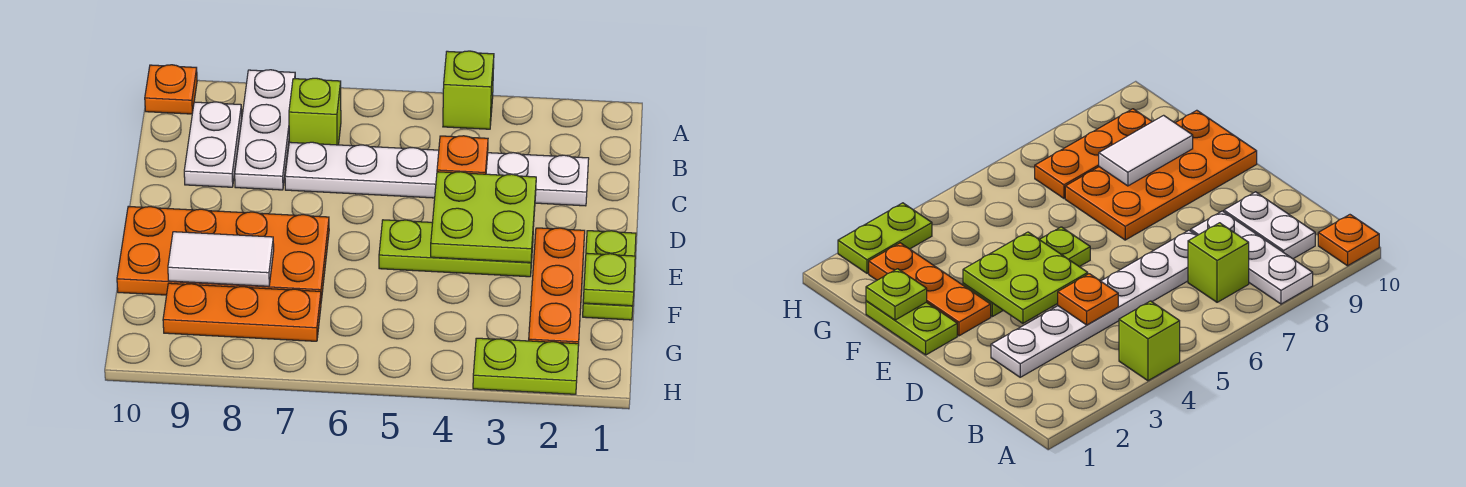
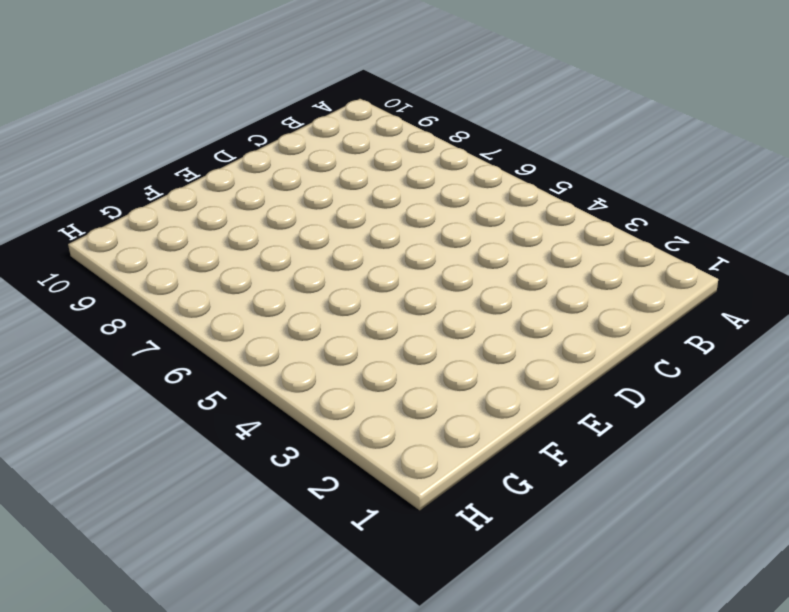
none -> lime 1x1 brick [443,51,494,129]
none -> white 1x3 plate [235,70,295,190]
none -> orange 1x1 plate [145,65,197,114]

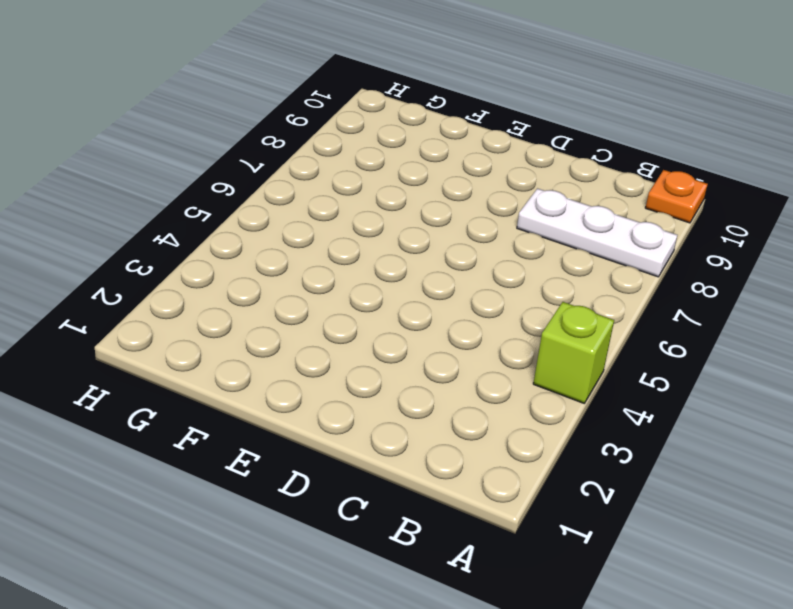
none -> lime 1x1 brick [289,78,341,145]
none -> white 1x2 plate [184,102,242,187]
none -> white 1x6 plate [285,142,589,206]

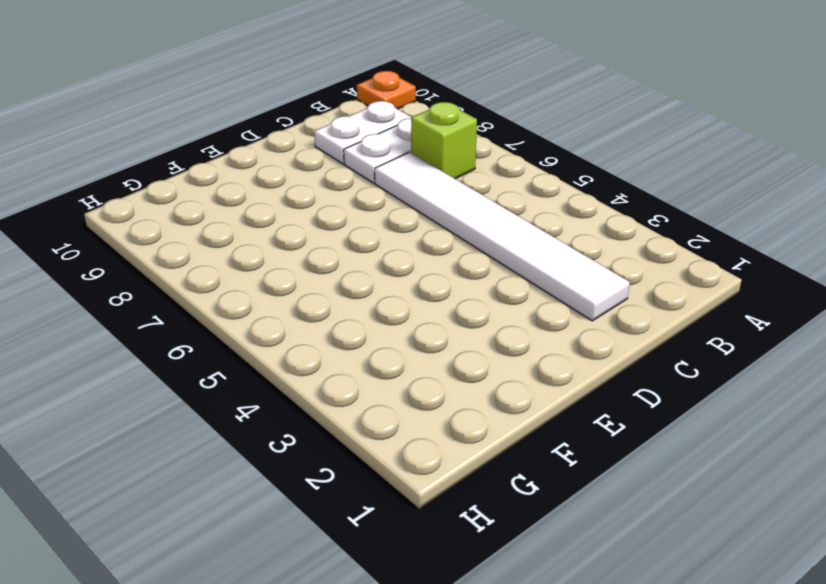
white 1x6 tile [375,152,630,321] -> white 1x6 plate [285,142,589,206]
none -> lime 1x1 brick [443,51,494,129]
none -> lime 1x2 plate [583,231,636,320]
none -> orange 1x3 plate [529,228,585,344]

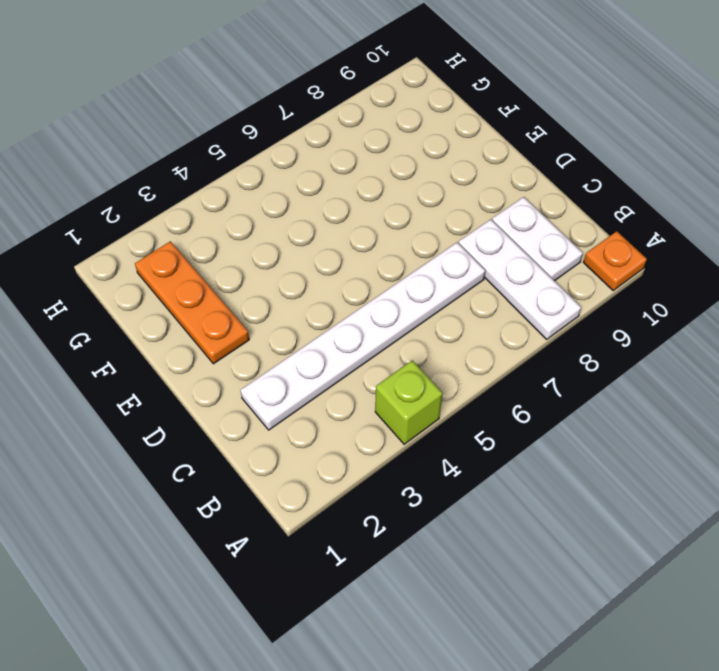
none -> lime 1x1 brick [289,78,341,145]
none -> lime 1x2 plate [583,231,636,320]
none -> lime 1x3 plate [379,220,533,277]

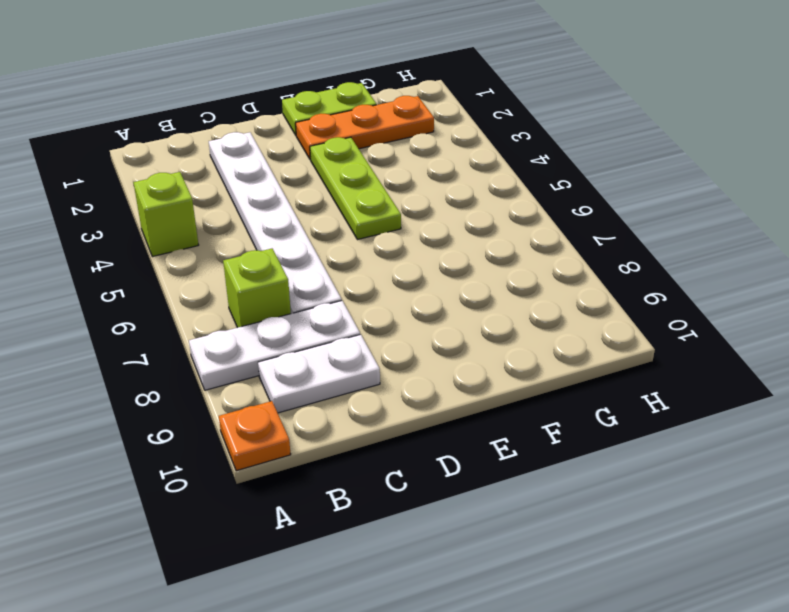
none -> orange 2x4 plate [117,206,329,301]
none -> orange 1x3 plate [163,283,321,341]
none -> lime 1x2 plate [473,338,579,394]

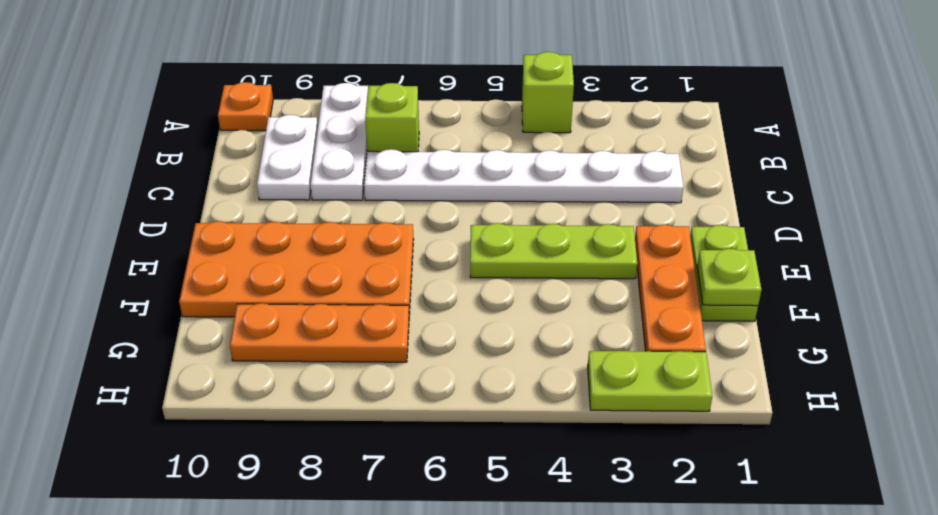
none -> orange 1x1 plate [437,136,488,174]
none -> lime 2x2 plate [431,172,536,263]
none -> white 1x2 tile [168,232,274,286]

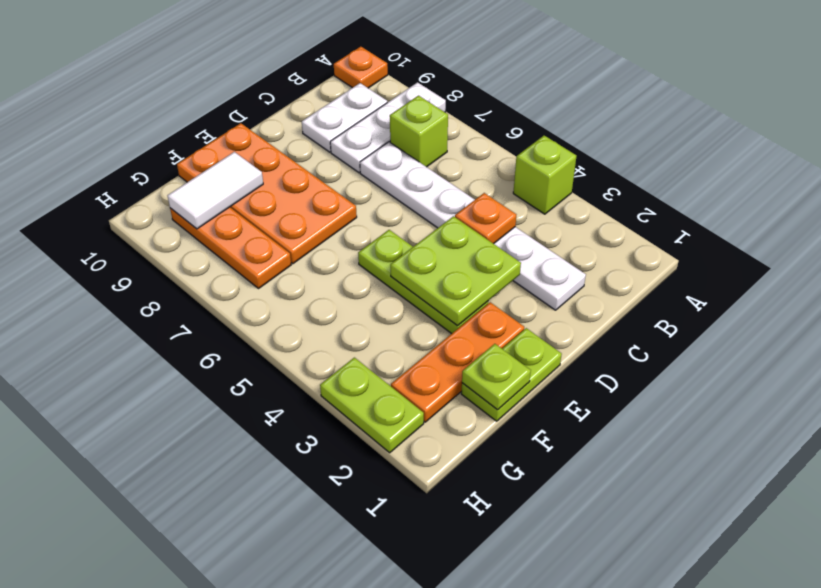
white 1x2 tile [168,152,263,229] -> white 1x2 tile turned to [168,232,274,286]

